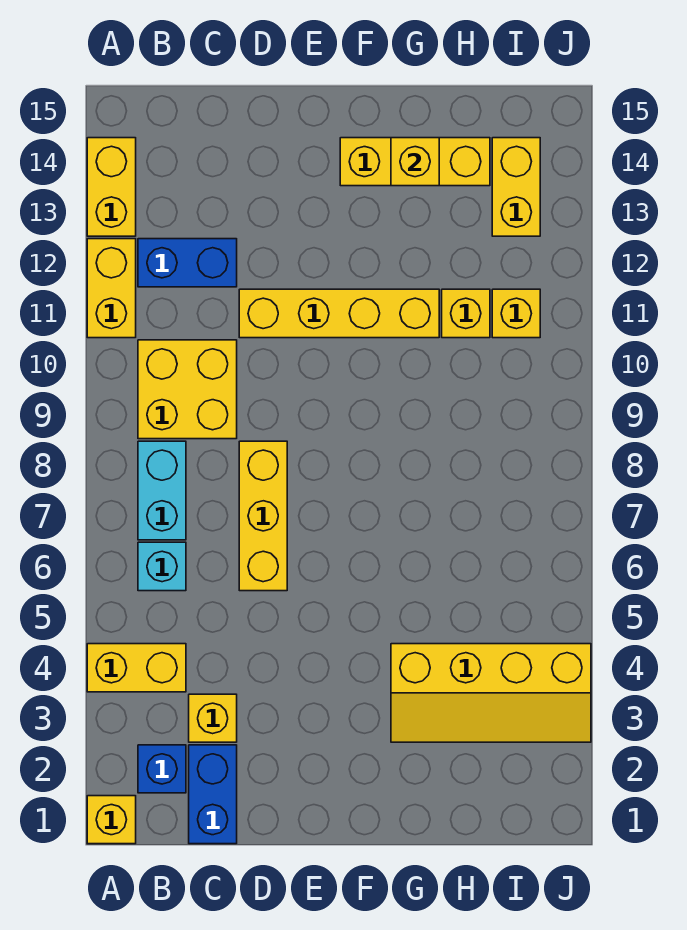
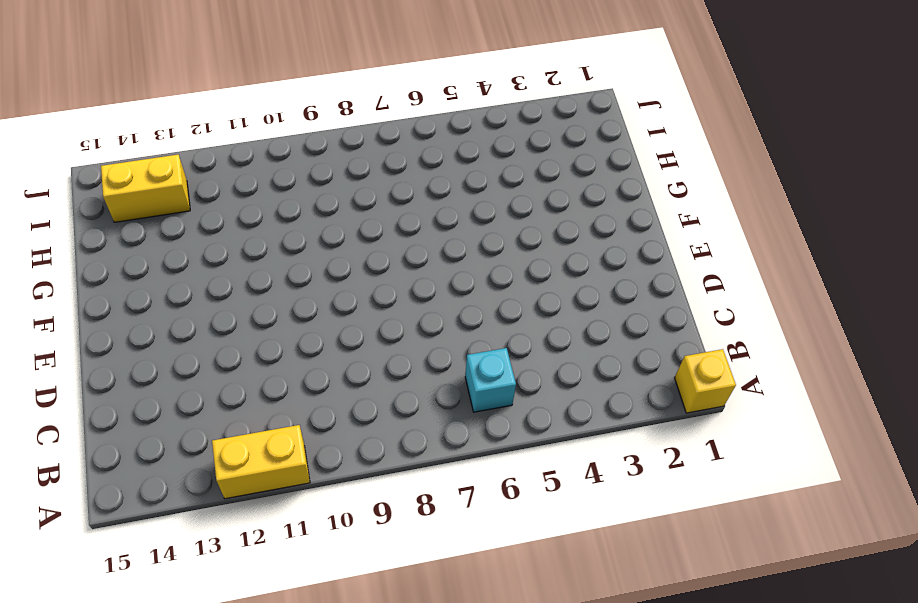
none -> yellow 1x2 brick [87,644,186,692]
none -> yellow 1x2 brick [87,138,136,236]
none -> blue 1x1 brick [138,745,186,793]

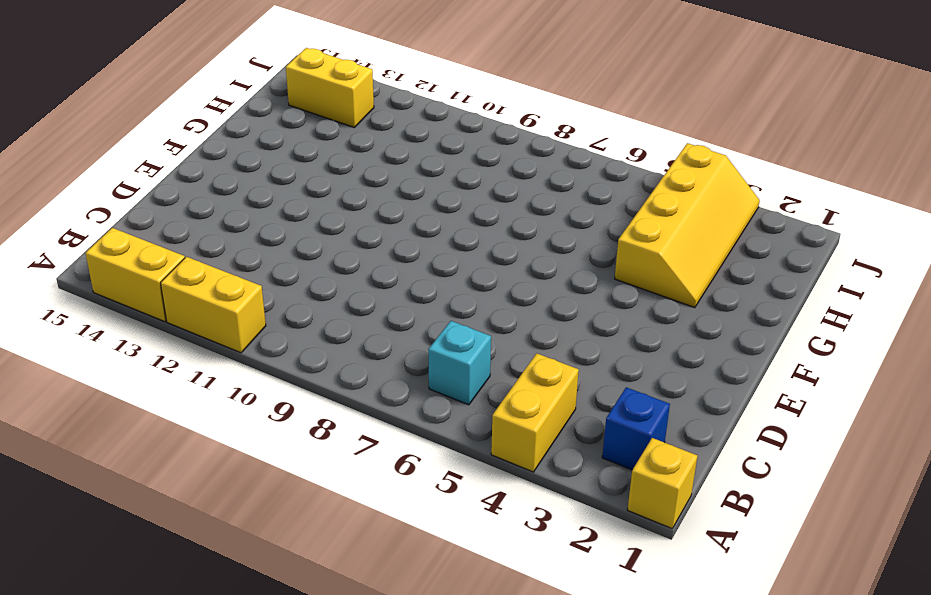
none -> cyan 1x2 brick [138,441,186,540]
none -> yellow 2x2 brick [138,340,237,439]
none -> blue 1x2 brick [138,239,237,287]

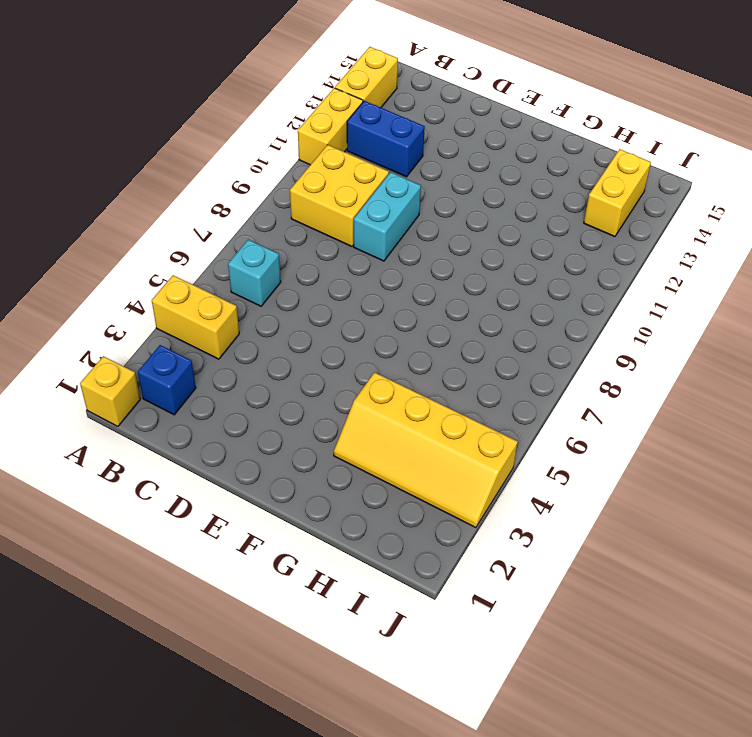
cyan 1x2 brick [354,172,421,261] -> cyan 1x2 brick moved to [138,441,186,540]
none -> blue 1x2 brick [189,745,237,844]
none -> yellow 1x1 brick [189,694,237,742]
none -> yellow 1x3 brick [239,441,287,591]

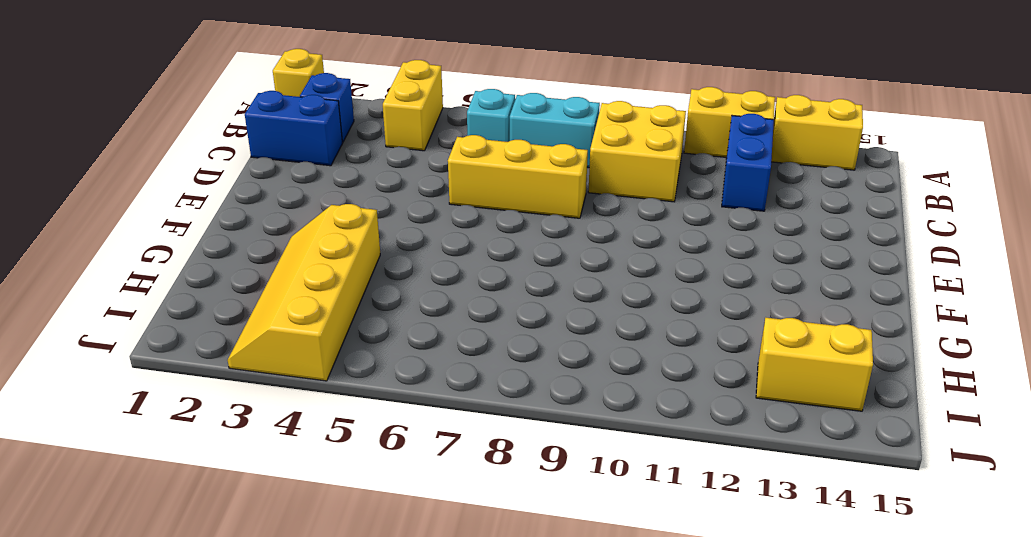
none -> yellow 1x1 brick [189,694,237,742]
none -> yellow 1x4 brick [239,289,439,338]
none -> yellow 1x3 brick [340,138,490,186]

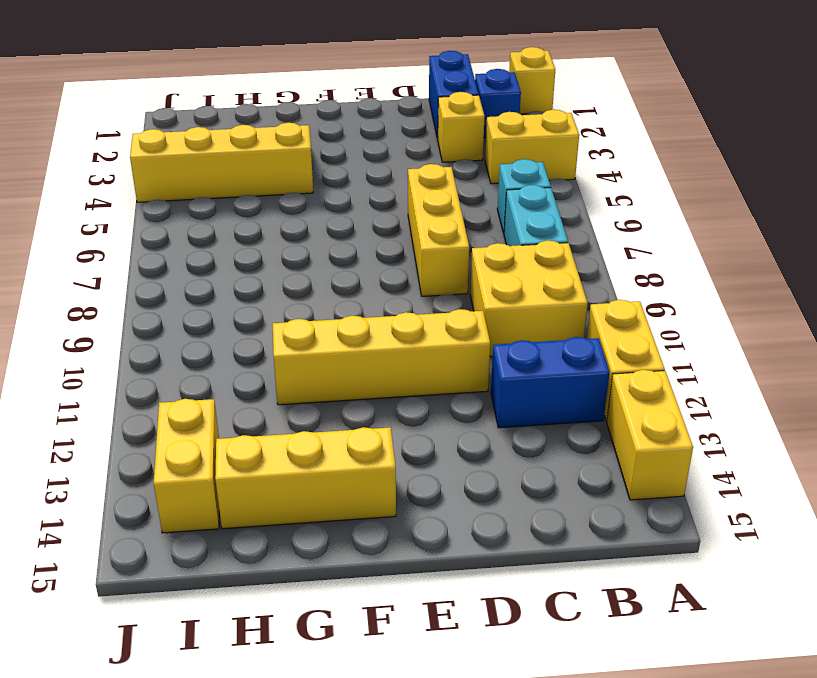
none -> yellow 1x1 brick [442,289,490,338]
none -> yellow 1x1 brick [492,289,540,338]
none -> yellow 1x1 brick [391,138,439,186]

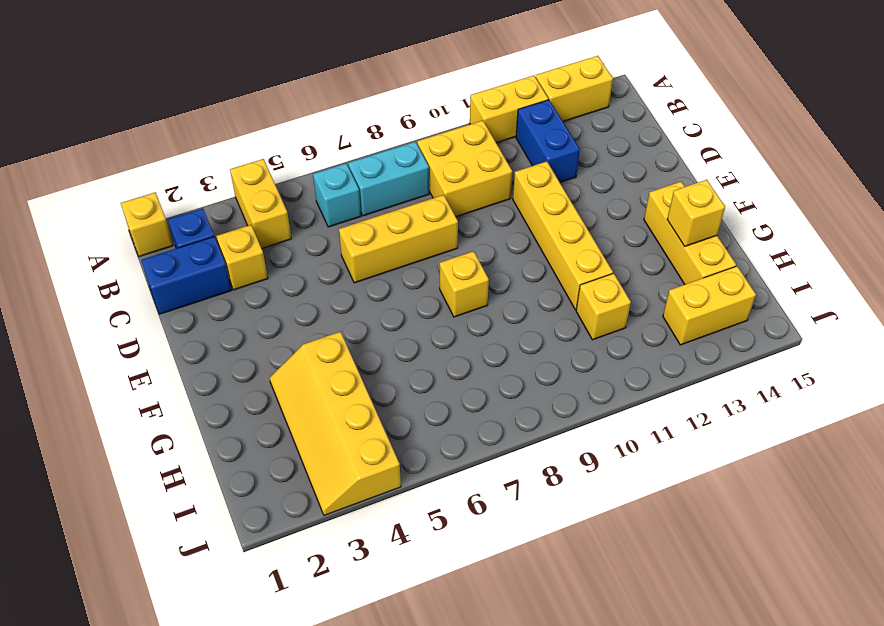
yellow 1x1 brick [440,251,489,317] -> yellow 1x1 brick moved to [492,289,540,338]

